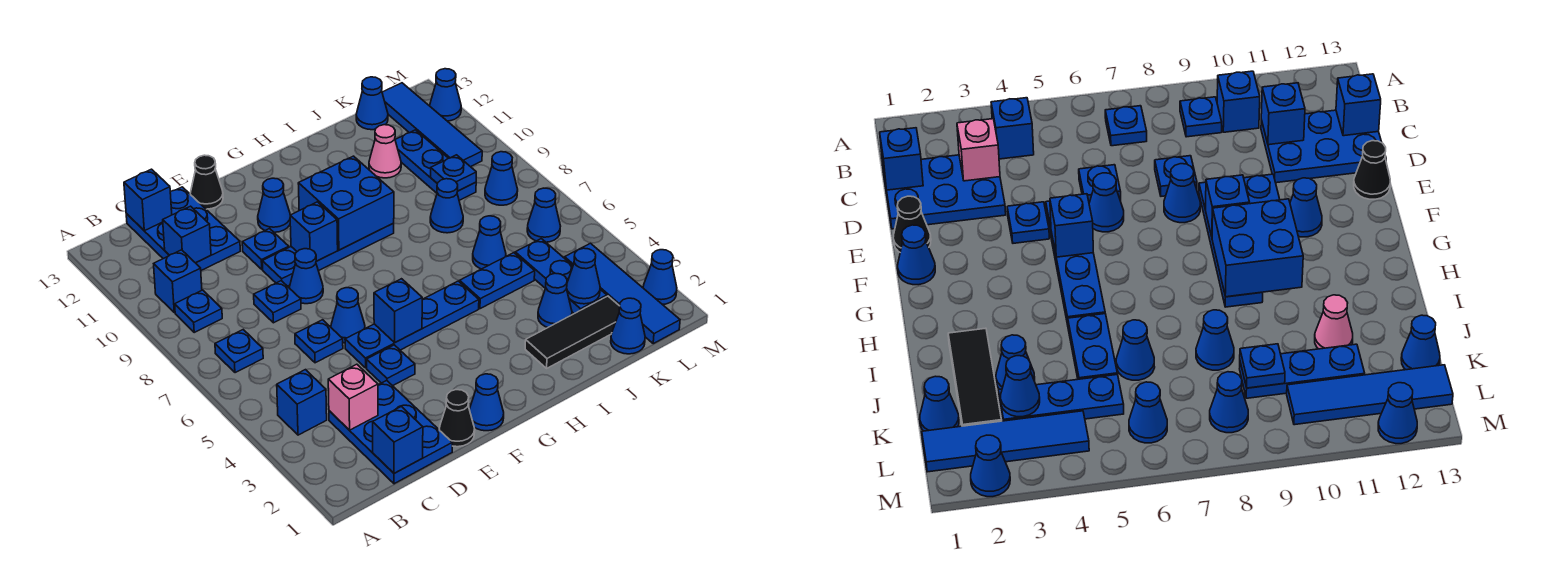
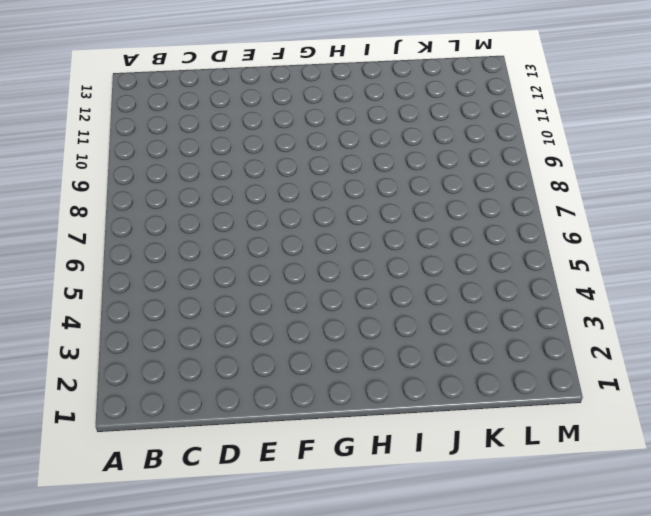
none -> blue 1x1 brick [277,370,327,435]
none -> blue 1x1 plate [215,330,263,373]
none -> blue 1x1 plate [175,290,222,332]
none -> blue 1x1 brick [154,250,202,313]

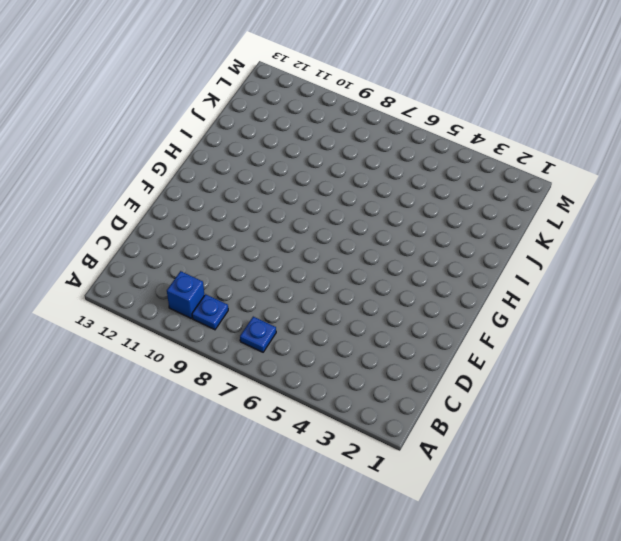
none -> blue 1x1 brick [277,370,327,435]
none -> blue 2x3 plate [329,380,452,484]
none -> blue 2x3 plate [126,187,240,270]
none -> blue 1x1 plate [295,320,343,363]

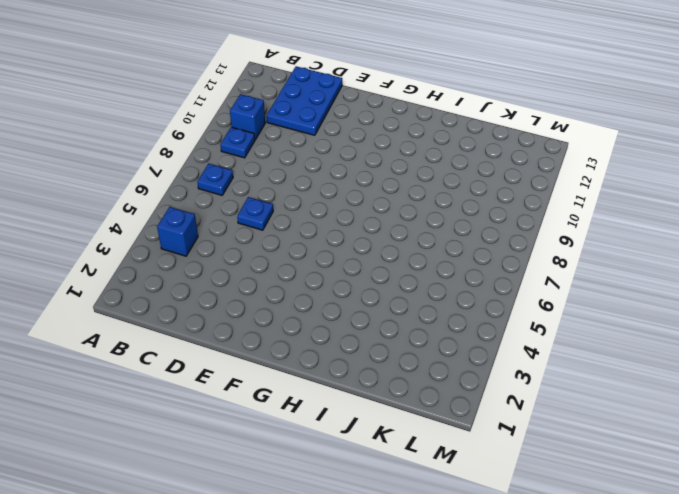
none -> blue 2x3 plate [329,380,452,484]
none -> blue 1x1 plate [254,281,301,323]
none -> black 1x1 cone [439,390,475,447]
none -> blue 1x1 plate [367,345,415,386]

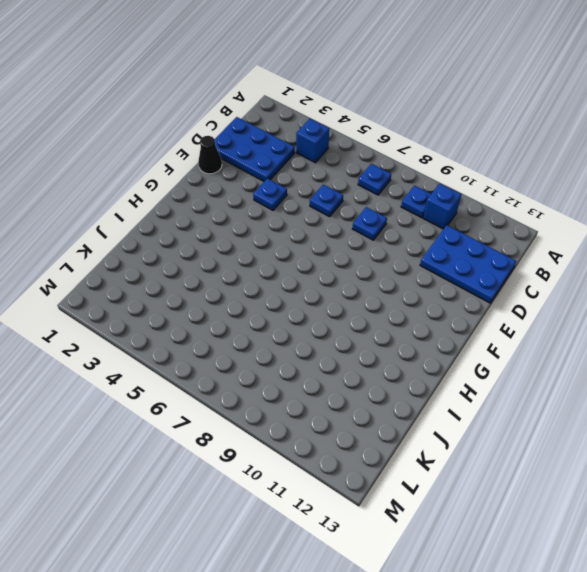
none -> blue 1x4 plate [345,281,479,368]
none -> blue 1x1 cone [331,288,365,343]
none -> blue 1x1 cone [289,249,323,304]
none -> blue 1x4 plate [262,223,394,286]

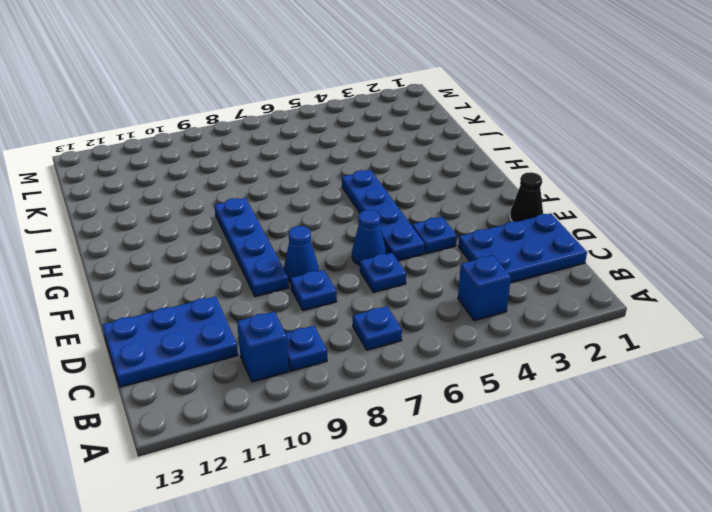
none -> blue 1x1 plate [242,229,289,269]
none -> black 1x1 cone [190,155,223,209]
none -> blue 1x1 cone [469,374,504,431]
none -> blue 1x1 cone [258,178,290,232]

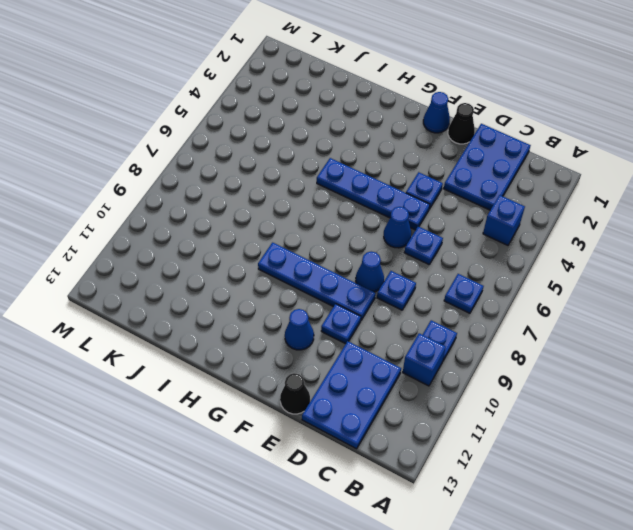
none -> black 1x3 tile [525,296,620,368]
none -> blue 1x2 plate [460,253,535,309]
none -> blue 1x1 cone [538,273,572,327]
none -> blue 1x1 cone [473,216,506,269]

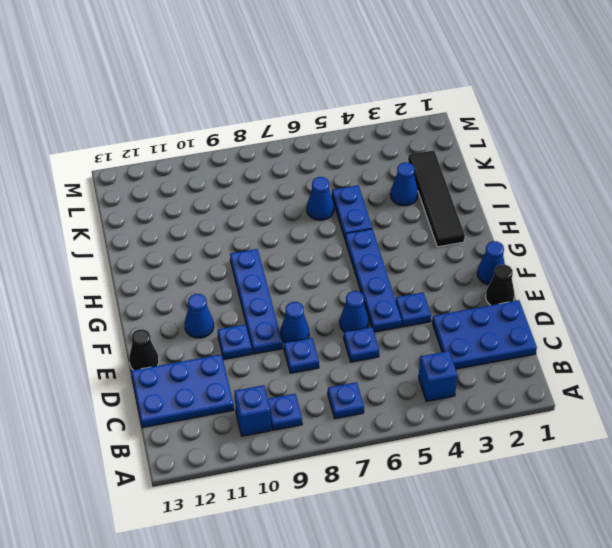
black 1x4 tile [408,150,465,247] -> black 1x3 tile [525,296,620,368]
none -> blue 1x1 cone [430,179,463,233]
none -> pink 1x1 cone [369,125,401,178]
none -> blue 1x1 cone [611,298,645,354]
none -> blue 1x3 plate [515,239,607,314]

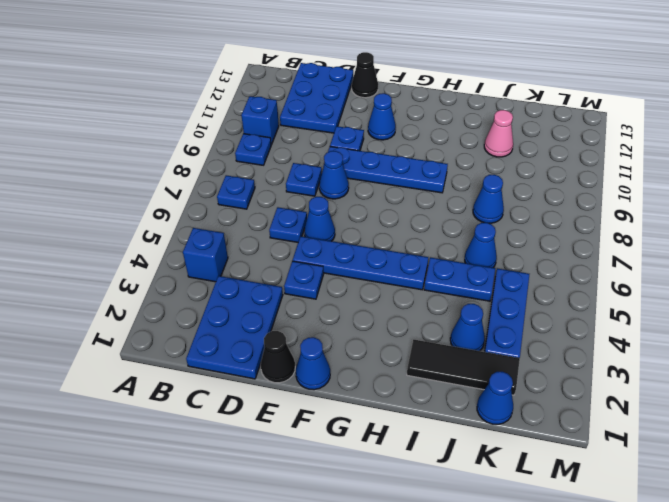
none -> blue 1x3 plate [395,130,476,200]
none -> blue 1x1 cone [356,77,388,130]
none -> blue 1x4 tile [565,243,680,344]
none -> blue 1x1 cone [527,188,560,242]

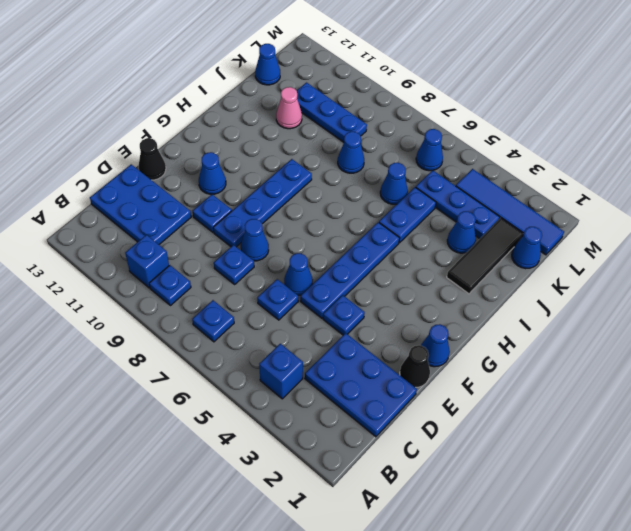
none -> blue 1x1 cone [485,152,518,205]
none -> blue 1x4 tile [382,83,482,167]
none -> blue 1x1 cone [643,250,677,305]
none -> blue 1x1 cone [430,69,461,121]

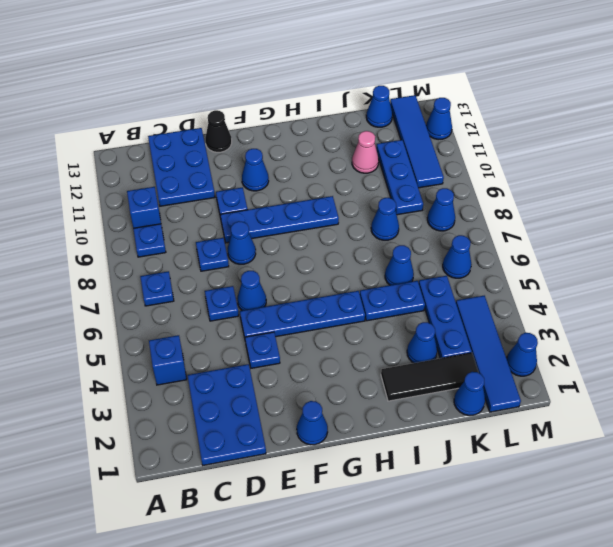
none -> black 1x1 cone [439,390,475,447]
none -> blue 1x1 brick [373,407,423,473]
none -> pink 1x1 brick [328,364,378,430]
none -> blue 1x1 brick [163,206,211,263]

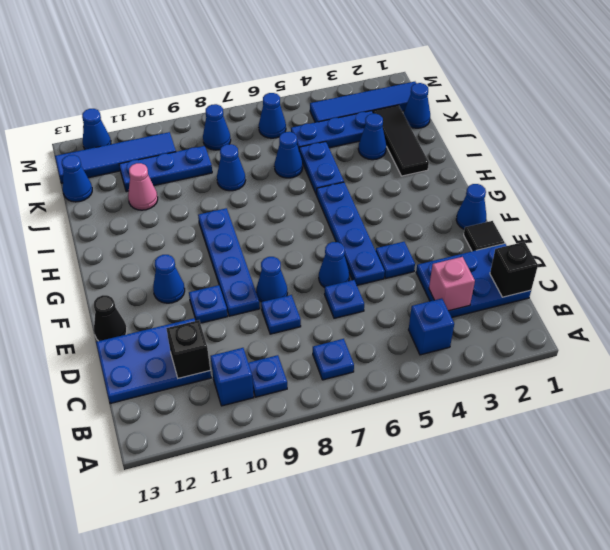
black 1x1 brick [490,242,538,297] -> blue 1x1 brick [373,407,423,473]
black 1x1 brick [166,320,210,378] -> blue 1x1 brick [163,206,211,263]
black 1x1 tile [464,221,505,251] -> black 1x1 cone [439,390,475,447]
none -> blue 1x1 cone [643,250,677,305]
none -> blue 1x1 brick [124,169,172,231]
none -> blue 1x1 brick [374,279,422,342]
none -> blue 1x1 brick [290,202,338,261]

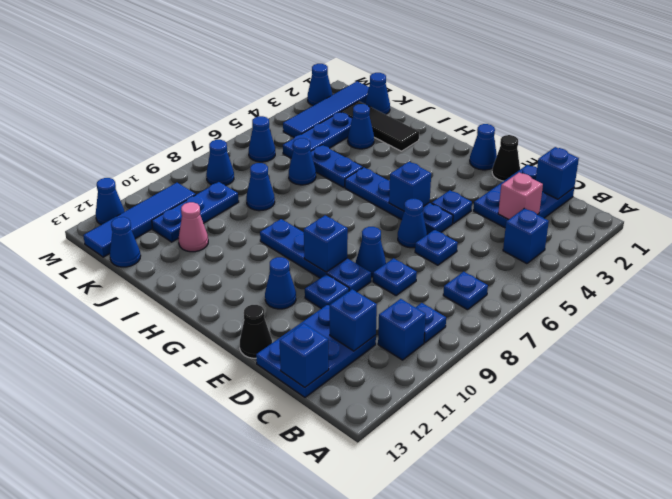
none -> blue 2x2 brick [298,156,394,250]
none -> blue 1x1 cone [567,248,600,304]
none -> blue 1x1 plate [431,155,476,191]

